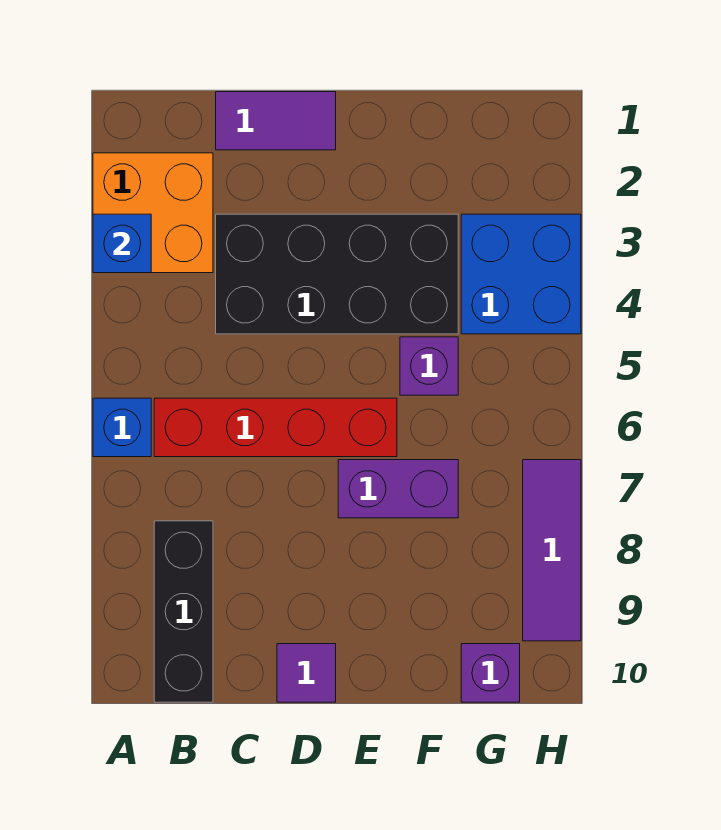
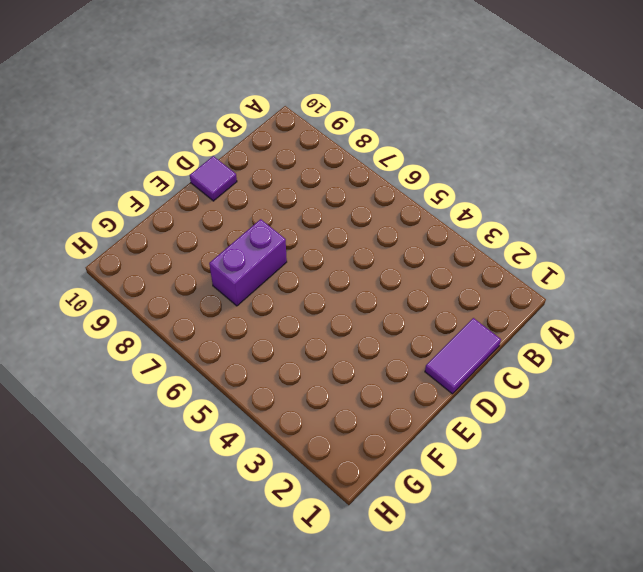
none -> orange 2x2 brick [93,153,213,273]
none -> blue 1x1 brick [93,398,151,457]
none -> red 1x4 brick [154,398,397,457]

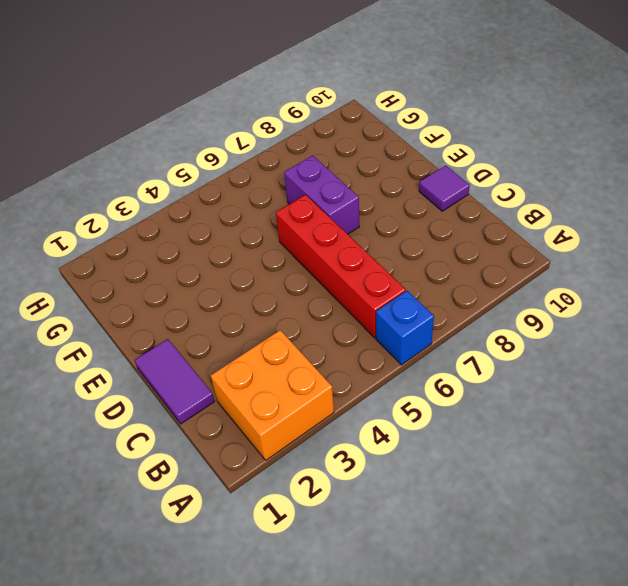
none -> black 1x3 brick [154,521,213,702]
none -> black 2x4 brick [216,214,458,334]
none -> purple 1x1 brick [400,337,458,395]

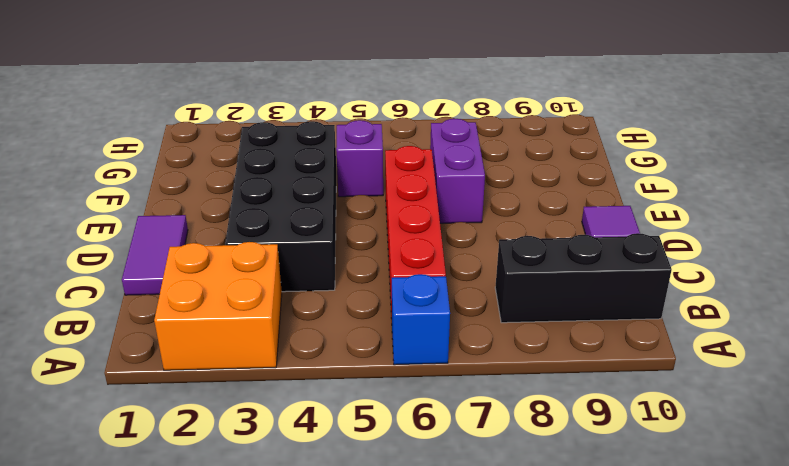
none -> blue 2x2 brick [461,214,581,334]
none -> purple 1x1 brick [461,644,520,702]
none -> purple 1x3 tile [523,460,581,641]

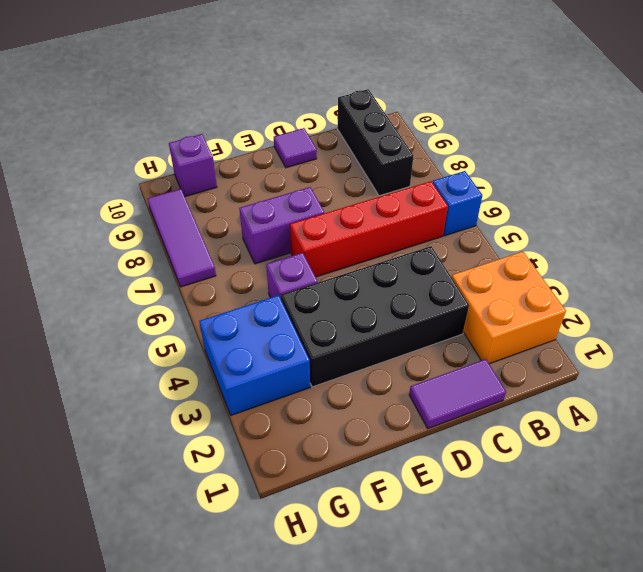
none -> blue 1x1 brick [93,214,151,273]

